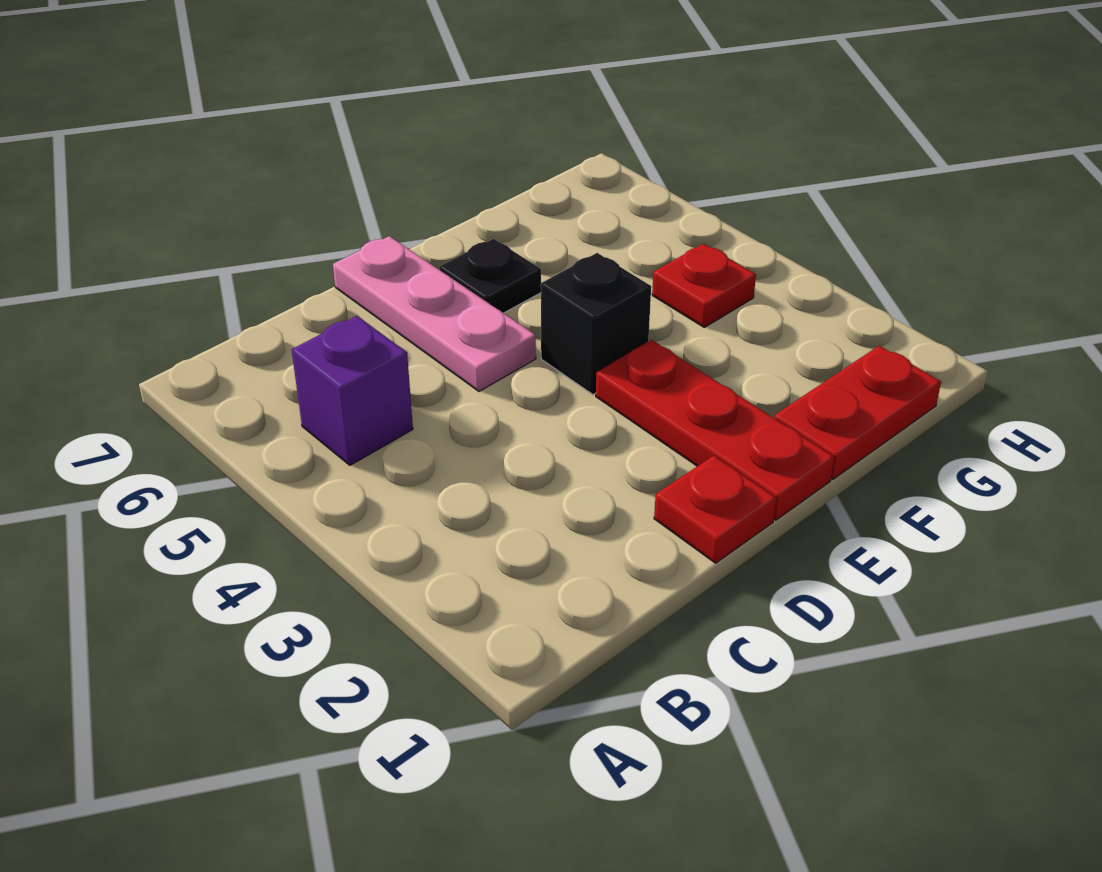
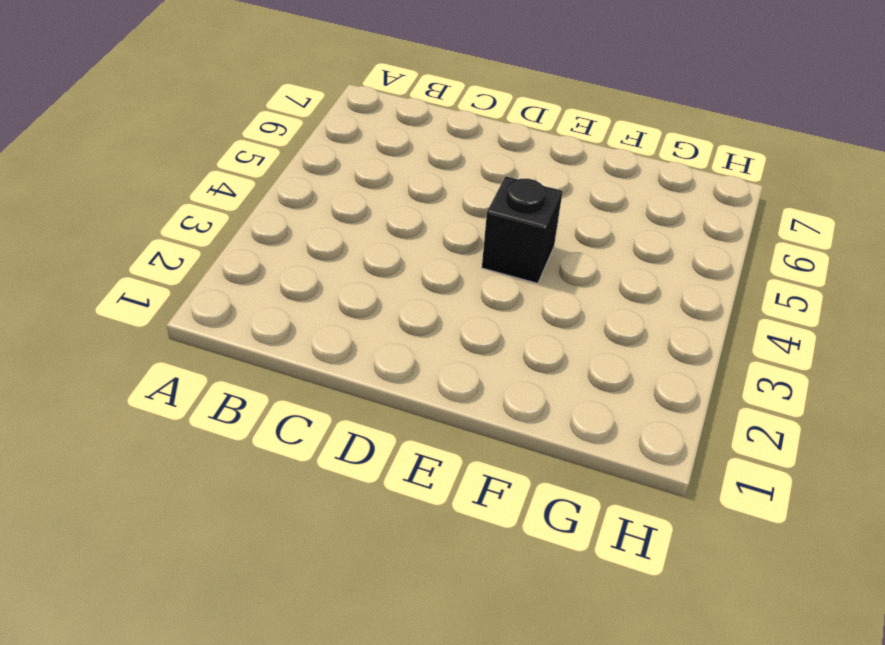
none -> purple 1x1 brick [292,316,413,465]
none -> red 1x1 plate [654,456,776,563]

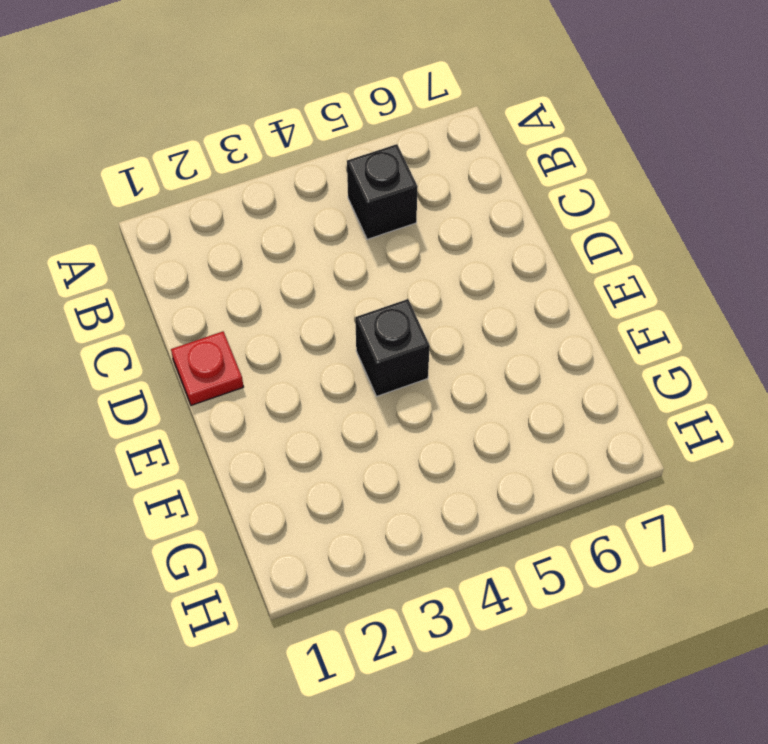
black 1x1 brick [347,144,418,239] -> purple 1x1 brick [292,316,413,465]
none -> pink 1x3 plate [333,236,536,391]
none -> red 1x3 plate [596,340,834,520]

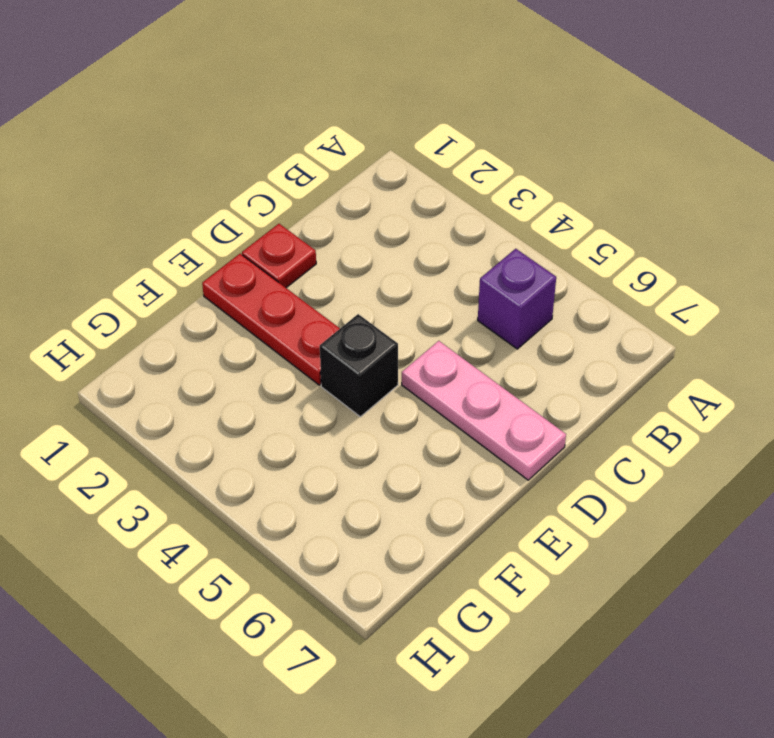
none -> black 1x1 plate [439,239,541,313]
none -> red 1x2 plate [774,346,941,479]

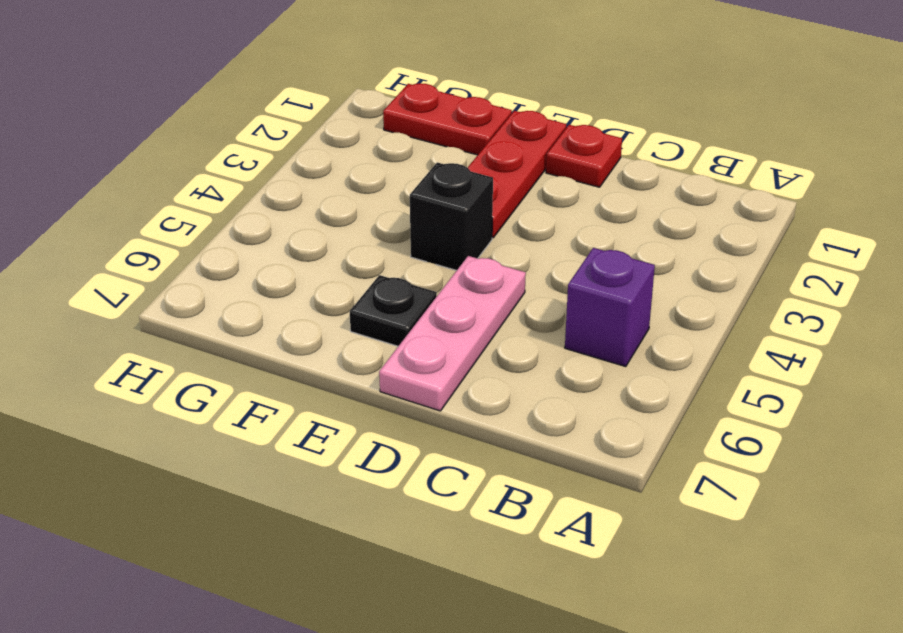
none -> red 1x1 plate [652,244,756,327]

